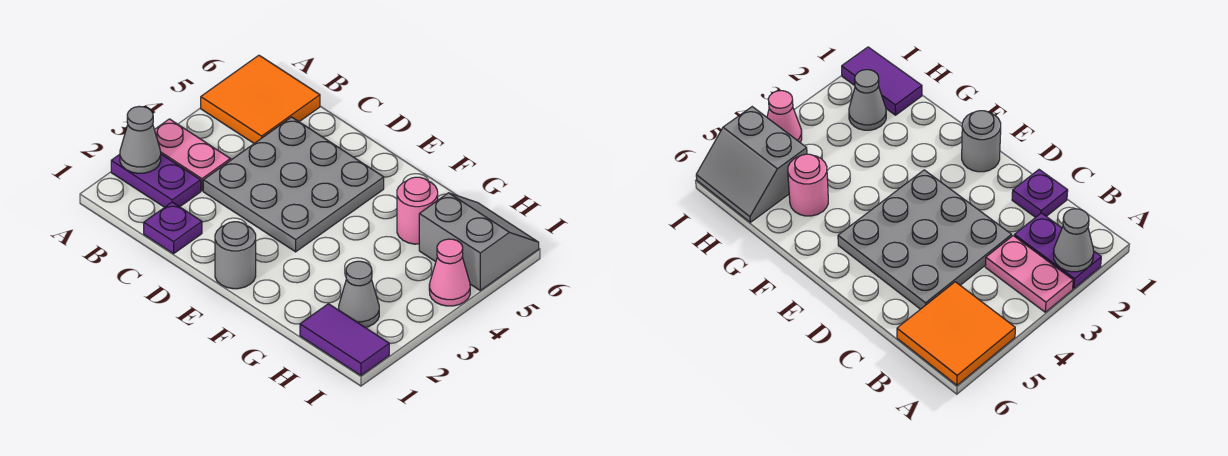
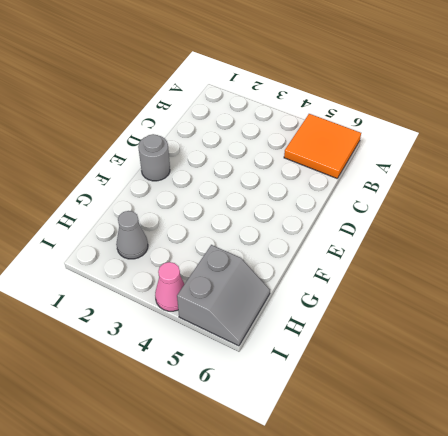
none -> purple 1x2 plate [111,154,201,207]
none -> pink 1x2 plate [155,119,230,191]
none -> purple 1x1 plate [144,202,202,254]

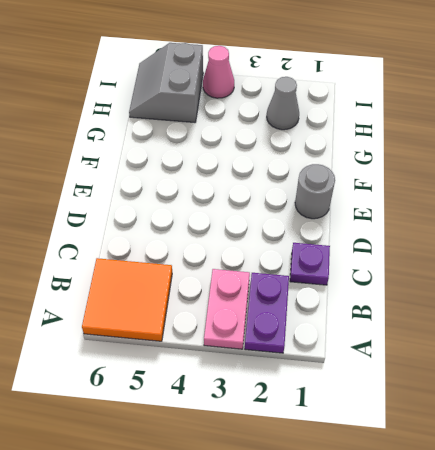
none -> grey 3x3 plate [203,117,384,252]
none -> pink 1x1 round brick [397,177,438,244]
none -> purple 1x2 tile [300,304,389,375]

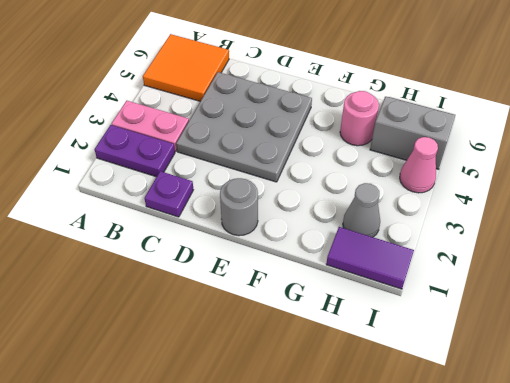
none -> grey 1x1 cone [120,106,161,173]

